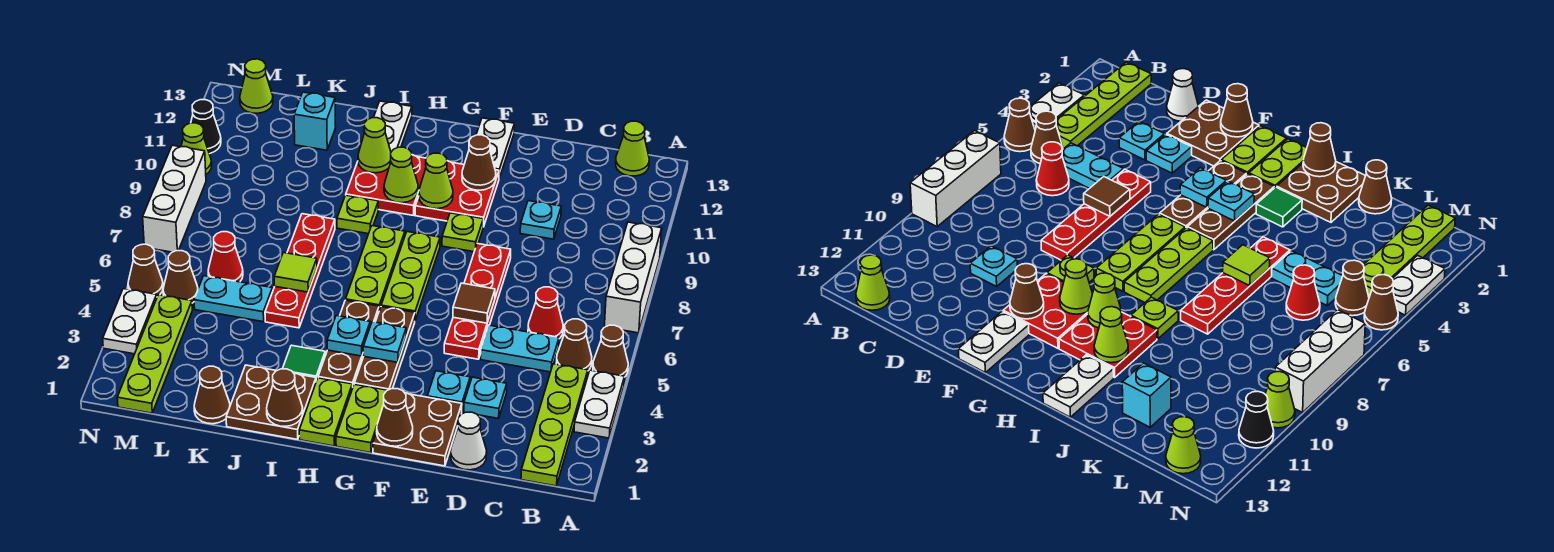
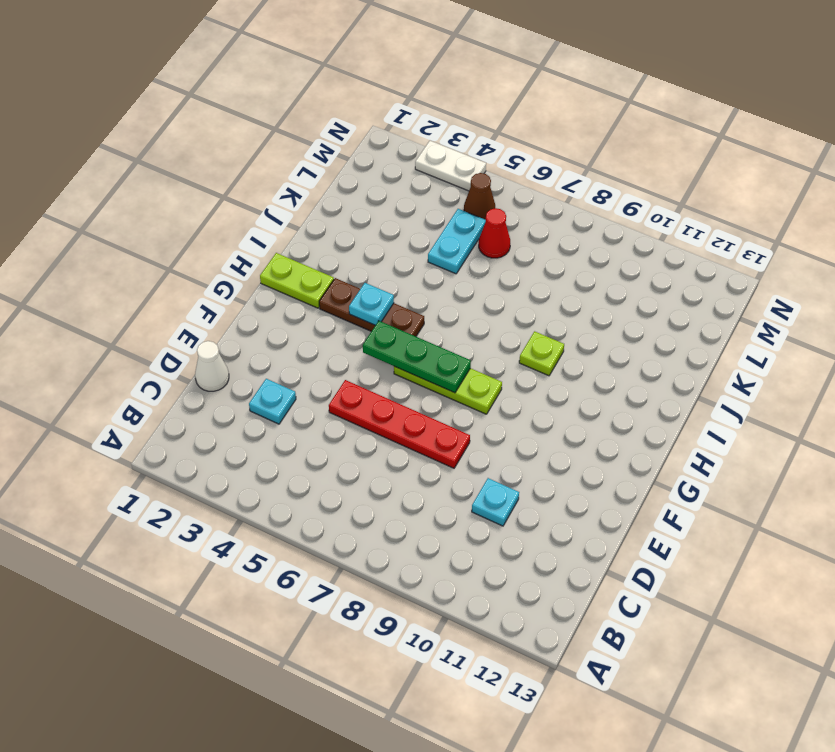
green 1x3 plate [363,321,471,393] -> none
none -> white 1x2 plate [574,370,624,438]
none -> brown 1x1 cone [593,325,628,377]
none -> white 1x3 brick [604,222,662,333]
none -> lime 1x4 plate [521,364,588,486]

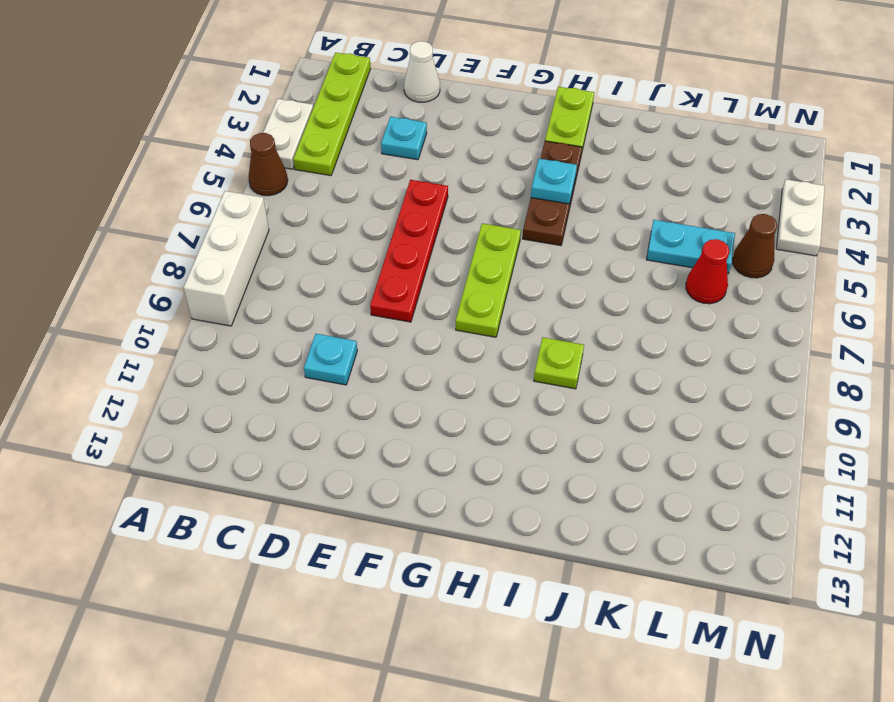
none -> brown 1x1 cone [556,319,592,371]
none -> lime 1x1 cone [616,121,649,176]
none -> cyan 1x2 plate [481,325,559,372]
none -> red 1x1 cone [528,287,563,339]

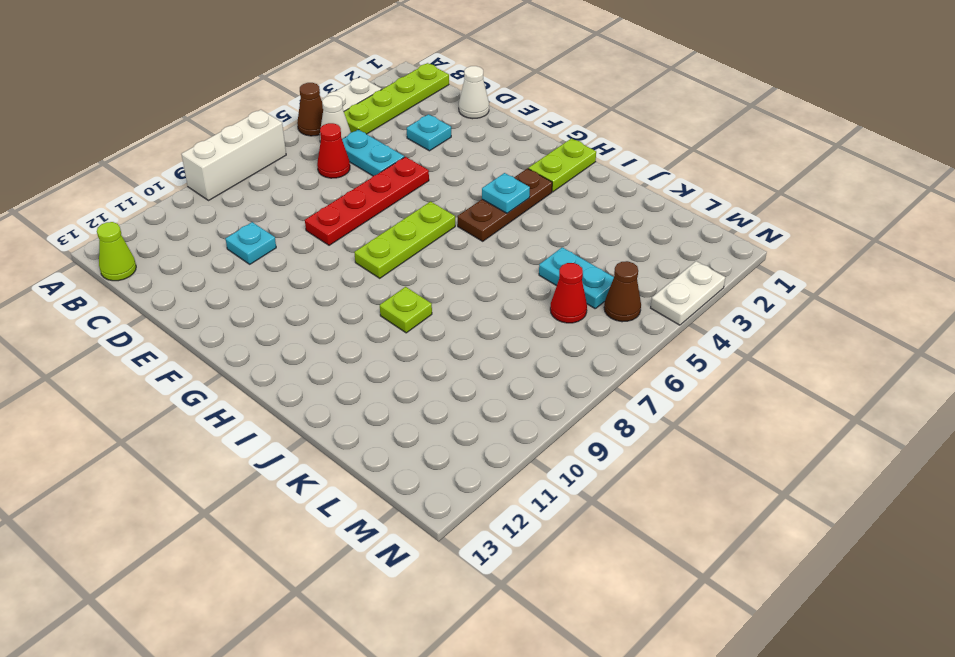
white 1x1 cone [320,96,351,142] -> brown 1x1 cone [556,319,592,371]
none -> brown 2x2 plate [373,393,462,466]
none -> cyan 1x1 plate [427,371,470,411]
none -> lime 1x1 plate [442,213,483,252]
none -> red 2x2 plate [415,161,499,227]

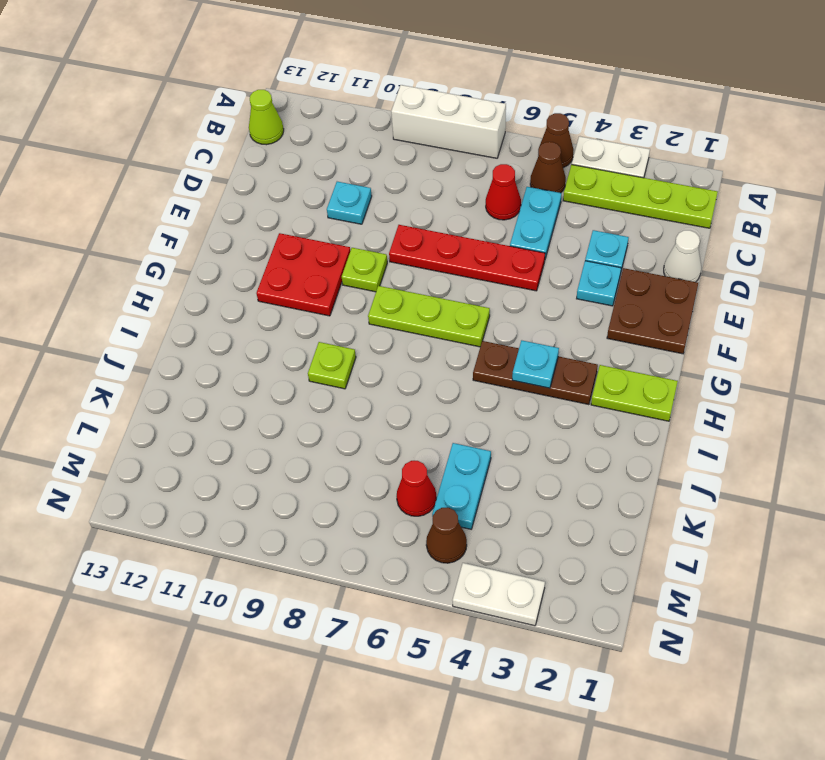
none -> white 1x2 plate [476,118,514,178]
none -> lime 1x2 plate [336,384,387,453]
none -> brown 1x3 plate [354,307,415,390]
none -> lime 1x3 plate [346,226,405,310]

